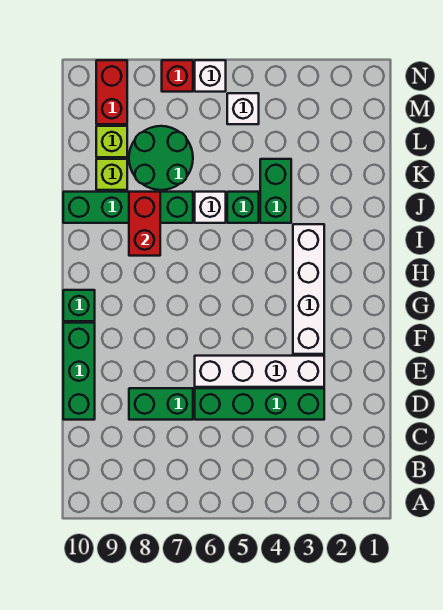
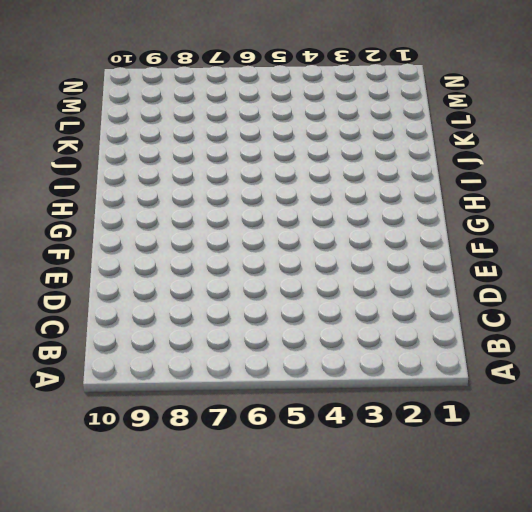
none -> green 1x4 brick [195,388,324,420]
none -> green 1x2 brick [129,388,193,420]
none -> green 1x3 brick [63,323,95,420]

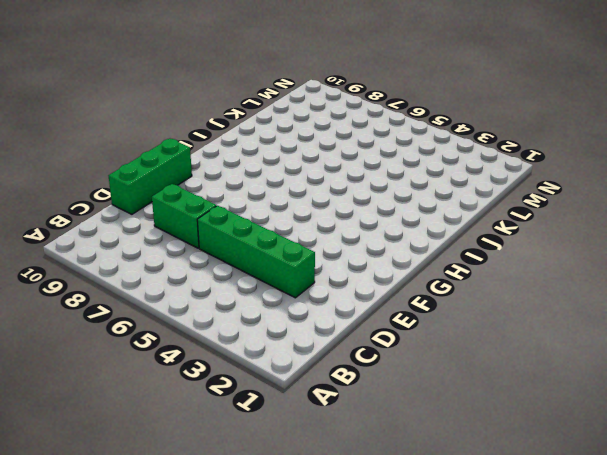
none -> white 1x4 brick [195,356,324,387]
none -> white 1x4 brick [293,224,324,354]
none -> green 1x1 brick [63,290,95,321]

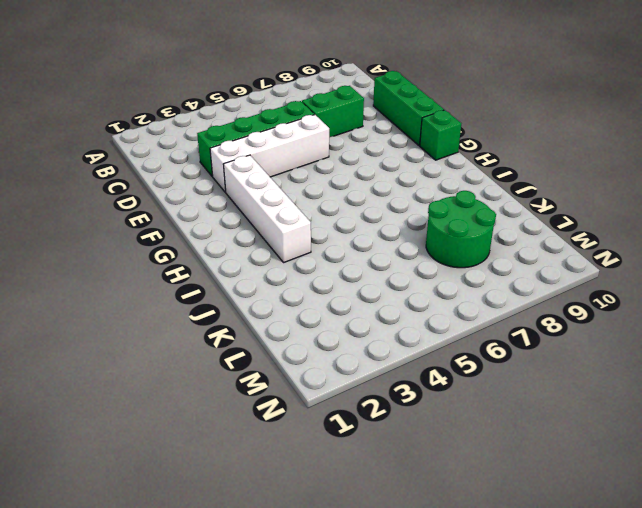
none -> green 1x2 brick [260,159,291,223]
none -> green 1x1 brick [227,192,259,223]
none -> white 1x1 brick [195,192,226,223]

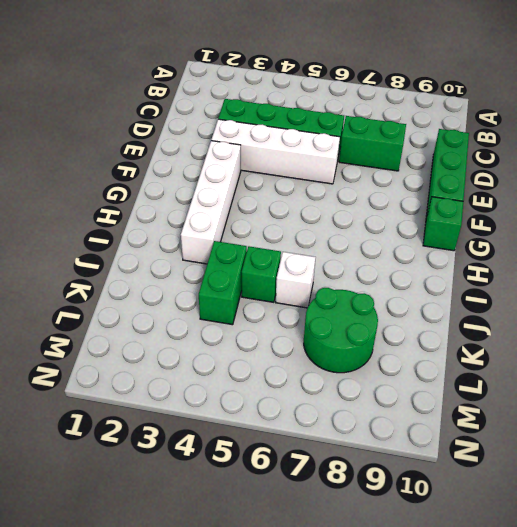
none -> green 1x4 brick [63,192,193,223]
none -> lime 1x1 brick [96,159,127,190]
none -> lime 1x1 brick [96,126,127,157]

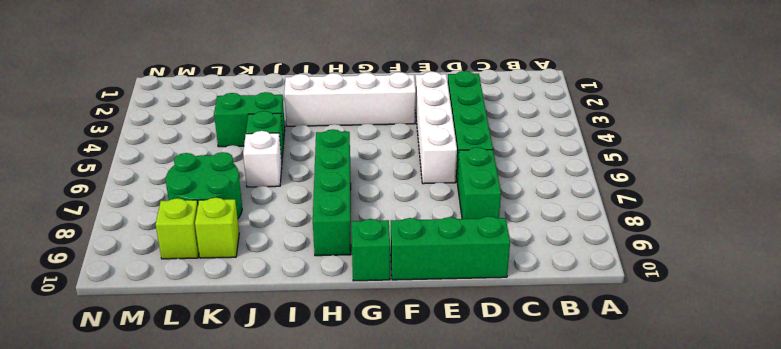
green 1x4 brick [313,129,351,256] -> green 1x4 brick moved to [63,192,193,223]
none -> white 1x1 brick [227,93,259,124]
none -> red 1x2 brick [96,60,127,124]
none -> white 1x1 brick [195,60,226,92]

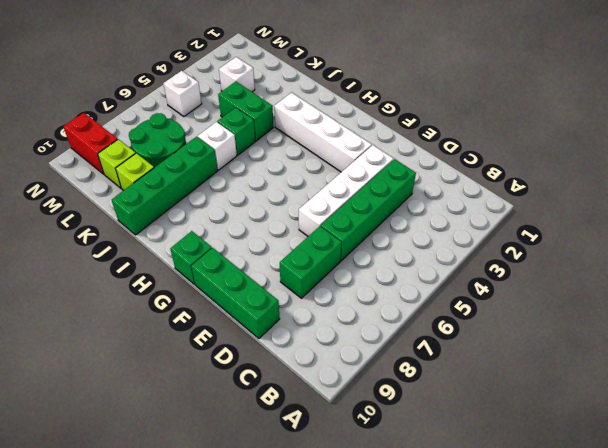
white 1x1 brick [219,57,255,92] -> white 1x1 brick moved to [195,60,226,92]
none -> red 1x1 brick [162,60,193,92]
none -> red 1x2 brick [129,192,160,256]

